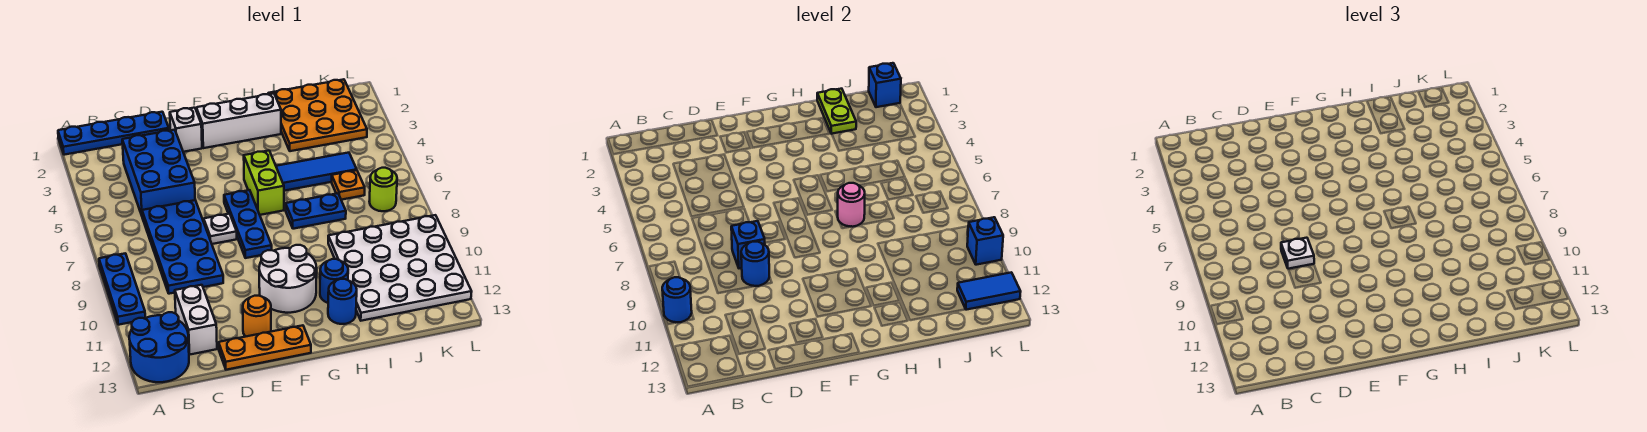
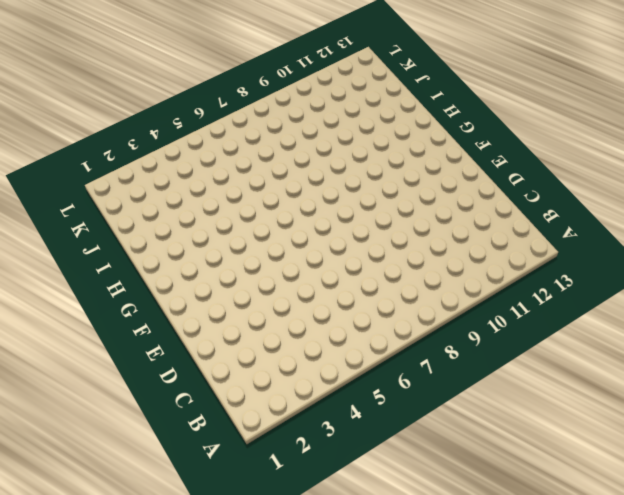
none -> blue 1x4 plate [58,112,169,155]
none -> blue 1x3 plate [99,253,145,325]
none -> blue 2x2 round brick [129,312,189,382]
none -> blue 2x3 brick [122,130,195,215]

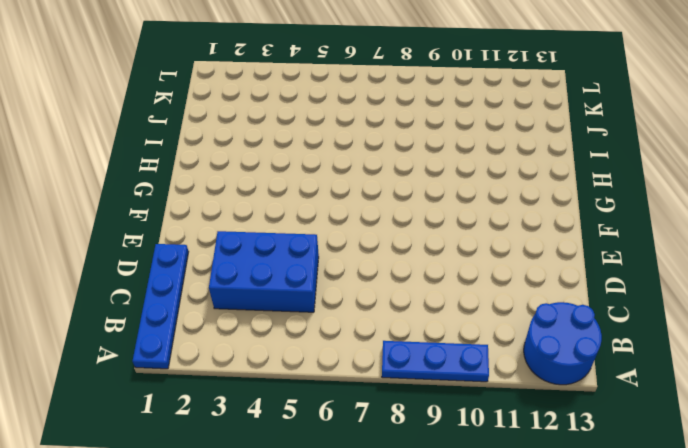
none -> blue 2x4 plate [142,200,223,294]
none -> white 1x2 brick [175,285,217,354]
none -> orange 1x3 plate [219,325,311,370]
none -> white 1x1 brick [170,108,202,152]

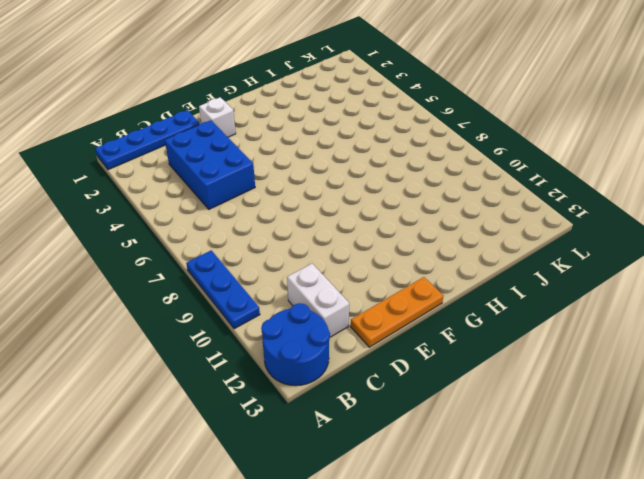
none -> blue 2x4 plate [142,200,223,294]
none -> white 1x1 plate [204,214,237,244]
none -> orange 1x1 round brick [243,296,271,337]
none -> white 1x3 brick [196,94,281,148]

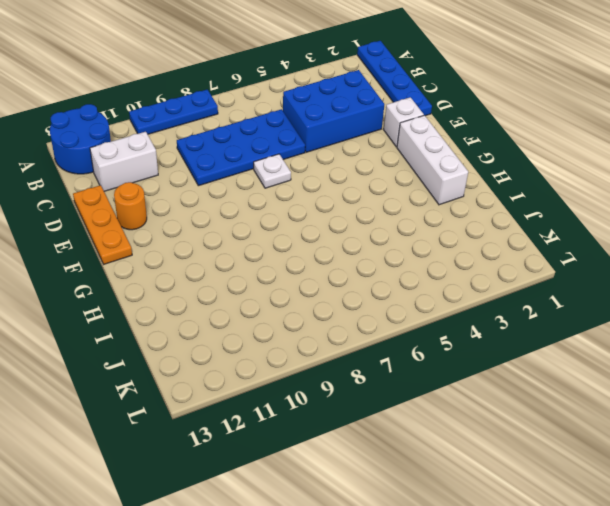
none -> blue 1x3 plate [224,190,272,258]
none -> white 2x2 round brick [259,245,317,313]
none -> lime 1x2 brick [244,151,284,215]
none -> blue 1x3 tile [276,153,357,191]

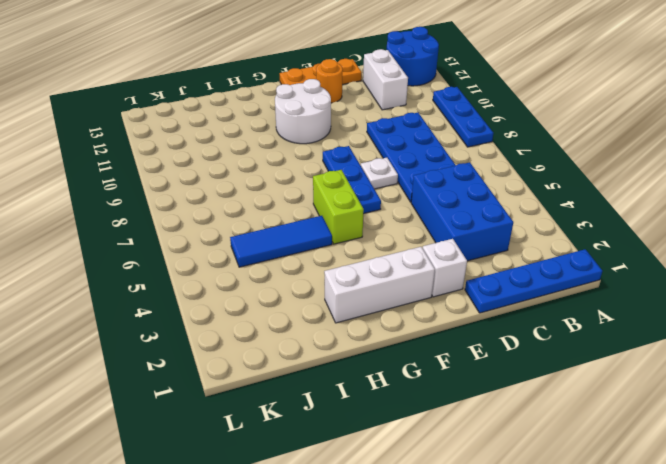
none -> blue 1x2 plate [286,193,346,229]
none -> blue 1x1 round brick [320,259,348,303]
none -> blue 1x1 round brick [328,279,357,324]
none -> orange 3x3 plate [268,79,367,151]

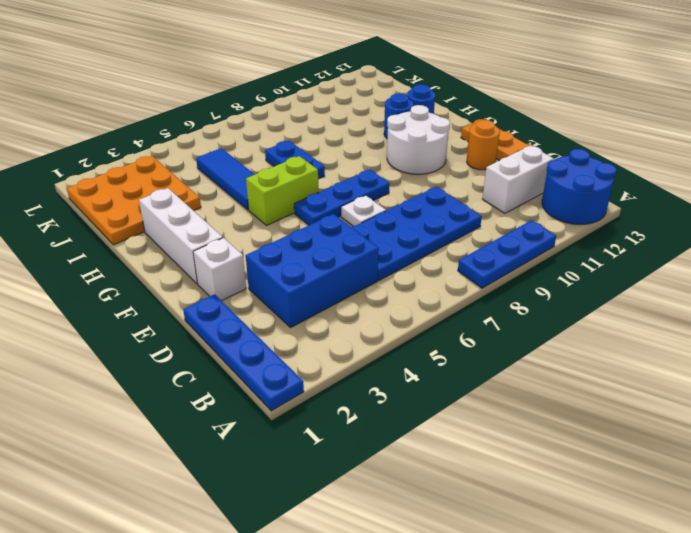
none -> white 4x4 plate [328,215,472,321]
none -> orange 1x1 plate [332,170,365,200]
none -> lime 1x1 round brick [369,168,397,211]
none -> blue 1x1 round brick [662,277,692,322]

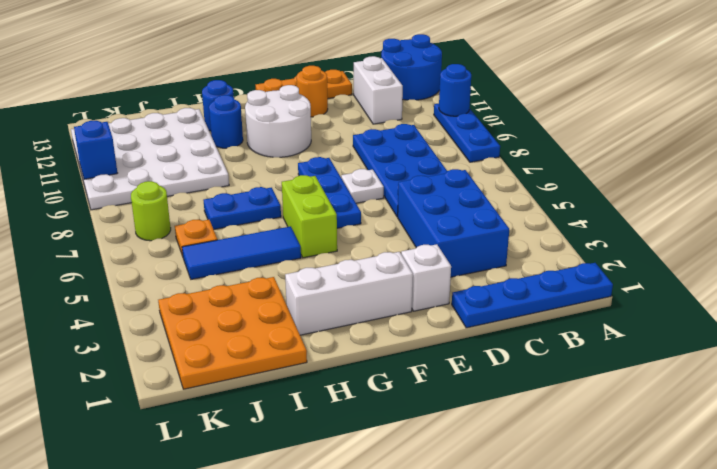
none -> blue 1x1 brick [731,221,765,268]
none -> blue 1x1 round brick [741,242,769,286]
none -> pink 1x1 round brick [838,183,865,227]
none -> lime 1x2 plate [817,89,856,134]

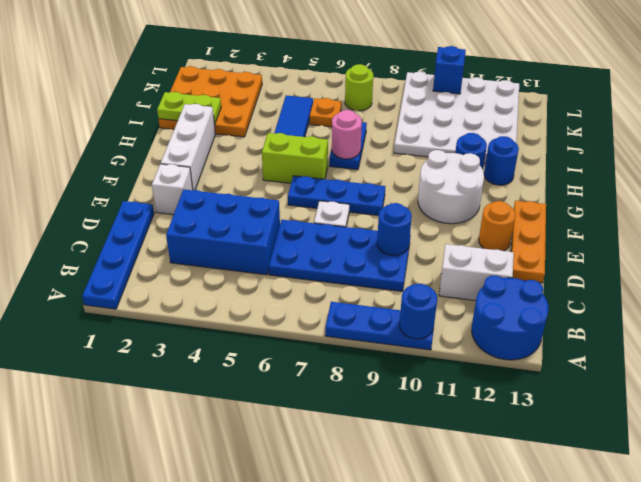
none -> blue 1x1 brick [731,221,765,268]
none -> blue 1x1 brick [869,63,901,107]
none -> blue 1x2 tile [957,272,1021,310]
none -> white 1x1 plate [1281,238,1314,269]

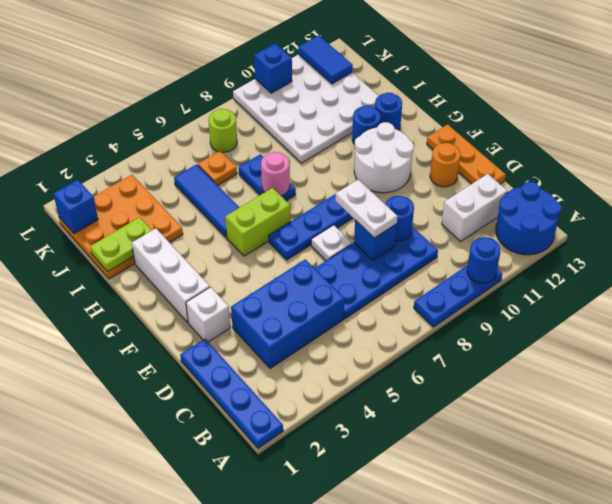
white 1x2 plate [335,179,398,238] -> white 1x1 plate [1281,238,1314,269]

